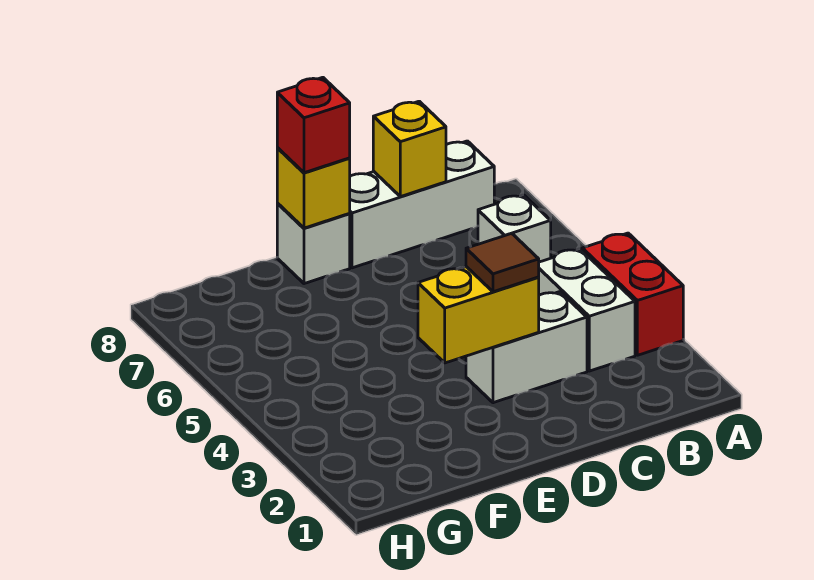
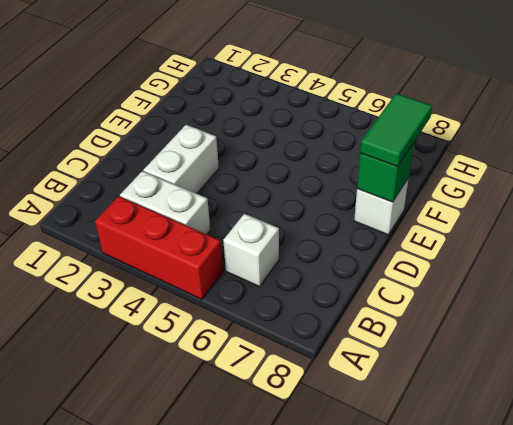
red 1x3 brick [95,196,223,299] -> red 1x2 brick [582,233,683,355]
green 1x1 brick [357,143,414,202] -> yellow 1x1 brick [277,148,350,228]
green 1x2 tile [360,93,432,166] -> red 1x1 brick [277,77,350,173]
none -> white 1x3 brick [349,141,494,268]
none -> yellow 1x1 brick [373,101,446,197]

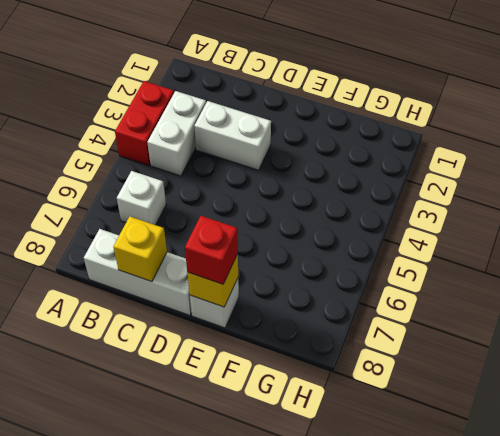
none -> yellow 1x2 brick [418,267,539,363]
none -> brown 1x1 tile [466,233,539,292]

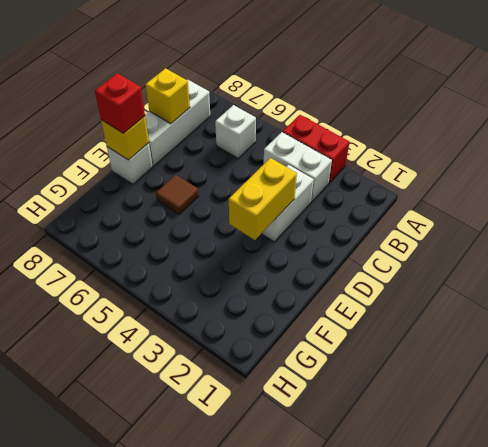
brown 1x1 tile [156,175,199,214] -> brown 1x1 tile moved to [466,233,539,292]

